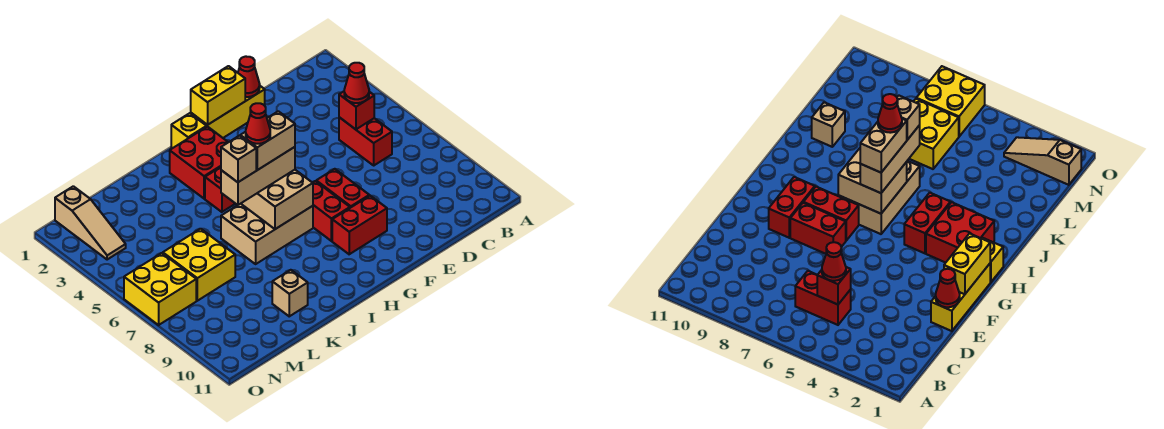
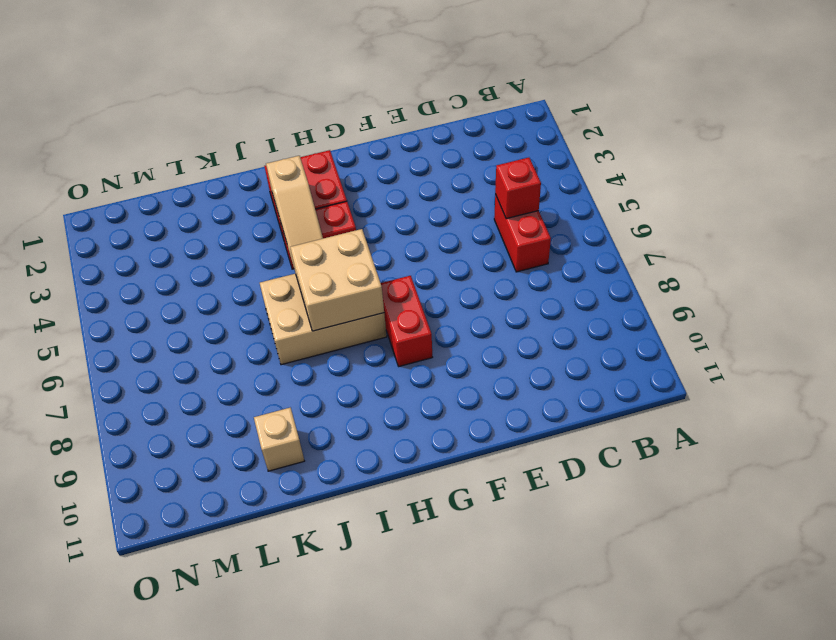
tan 1x3 slope [266,156,323,266] -> tan 1x3 slope moved to [55,186,126,260]
none -> yellow 1x3 brick [191,86,265,138]
none -> red 1x2 brick [316,169,369,208]
none -> red 1x2 brick [332,196,387,254]

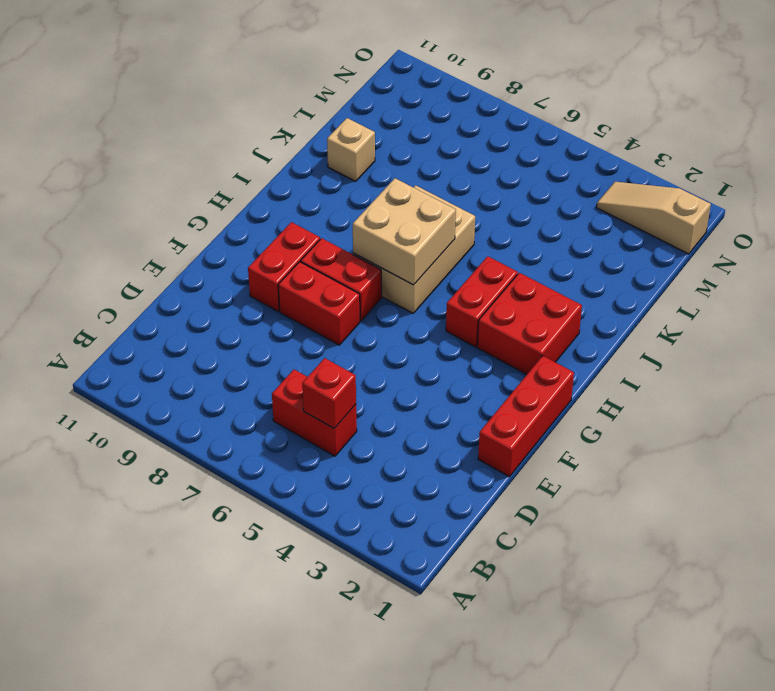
red 1x3 brick [478,356,574,477] -> yellow 1x3 brick [191,86,265,138]
none -> yellow 1x1 brick [171,113,207,148]
none -> yellow 2x2 brick [163,229,235,301]
none -> yellow 2x2 brick [124,253,196,325]

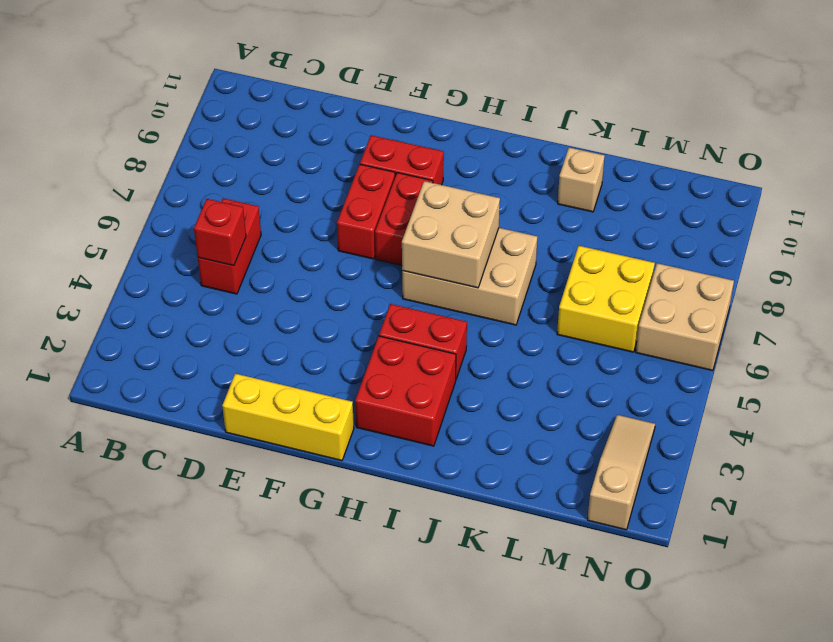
tan 2x2 brick [636,263,734,371] -> yellow 2x2 brick [124,253,196,325]
none -> yellow 1x1 brick [171,113,207,148]
none -> red 1x1 cone [238,56,260,97]
none -> yellow 1x2 brick [191,66,245,125]

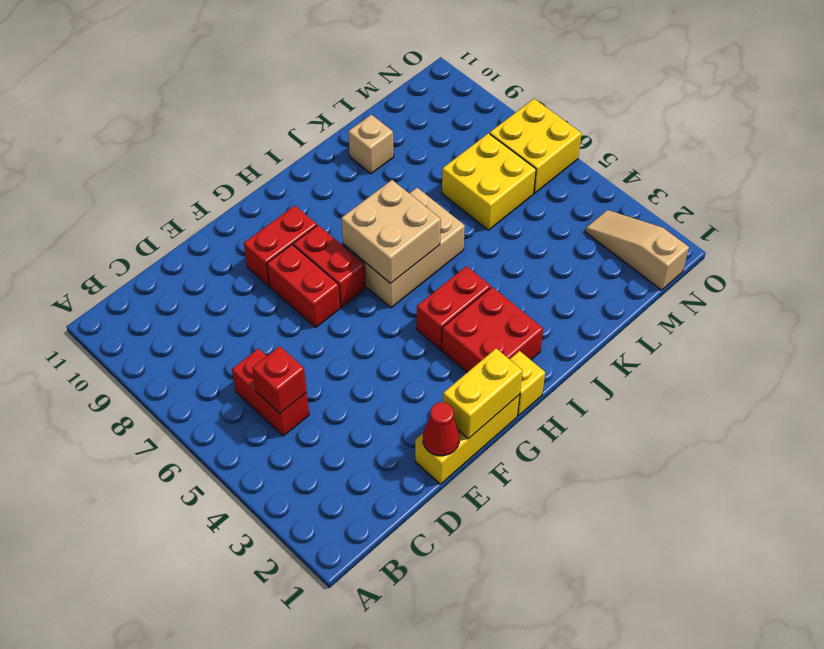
none -> red 1x1 cone [344,63,369,103]
none -> tan 1x3 brick [221,147,295,205]
none -> tan 1x2 brick [240,111,295,170]

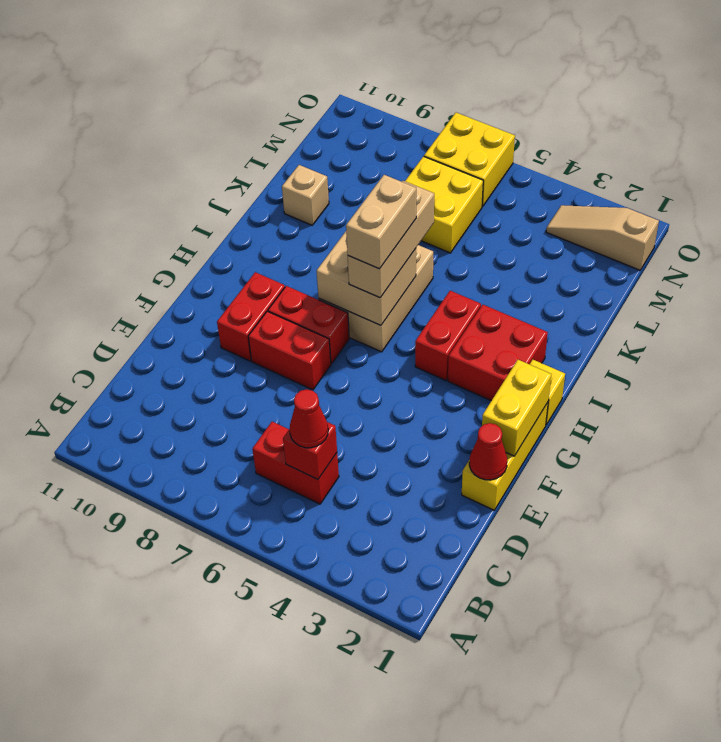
none -> tan 1x1 brick [221,136,256,182]
none -> red 1x1 cone [246,103,270,144]

